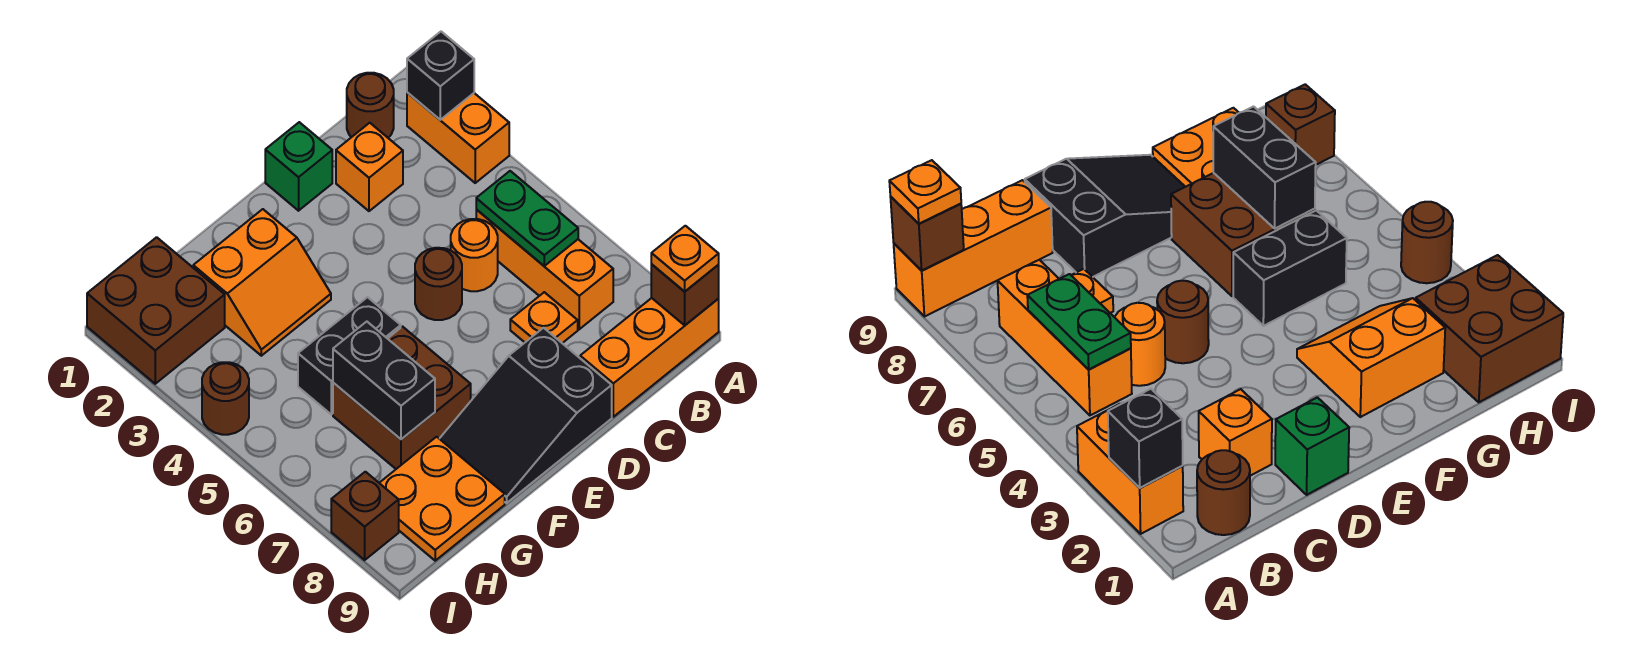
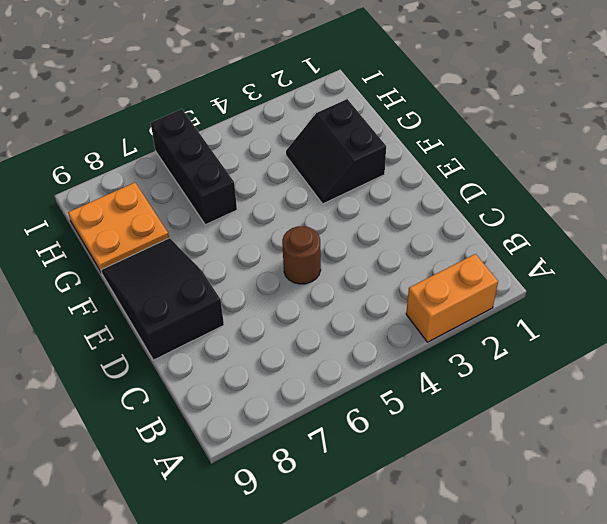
black 2x2 slope [286,99,386,204] -> orange 2x2 slope [193,209,331,356]
black 1x3 brick [151,109,237,225] -> brown 2x2 brick [333,327,471,469]
none -> orange 1x3 brick [580,298,719,417]
none -> brown 1x1 round brick [347,73,394,138]
none -> orange 1x3 brick [476,210,613,329]

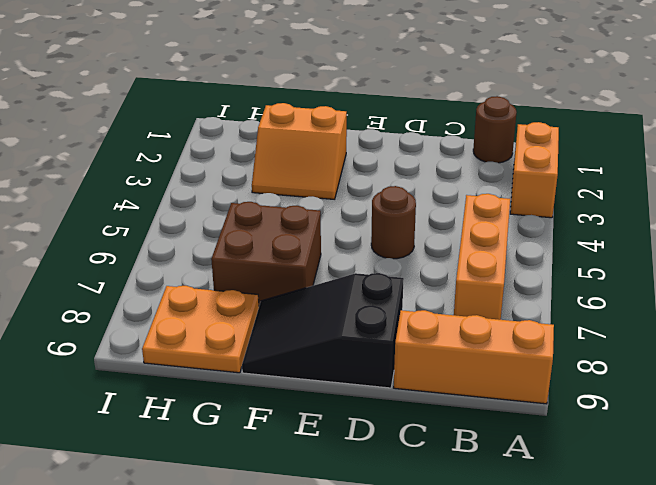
none -> orange 1x1 brick [336,123,403,211]
none -> orange 1x1 round brick [451,219,498,291]
none -> orange 1x1 plate [510,292,578,343]

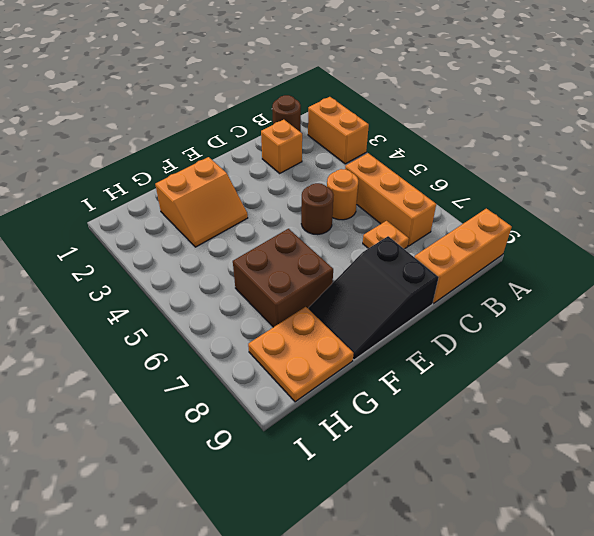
none -> green 1x1 brick [265,122,332,211]
none -> black 1x2 brick [298,297,401,414]
none -> brown 2x2 brick [87,237,225,384]

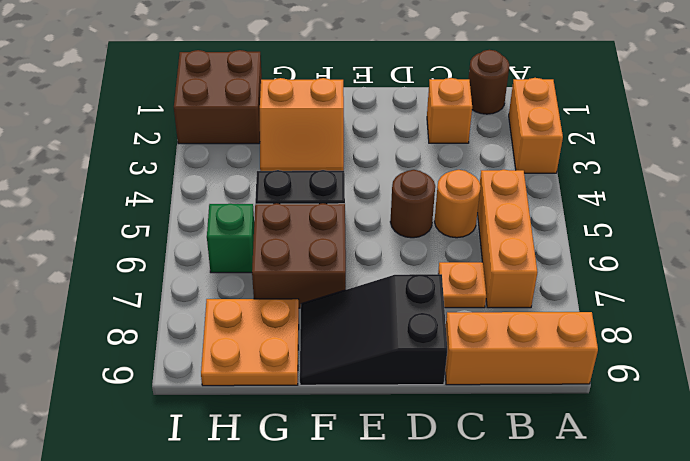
green 1x1 brick [207,204,254,273] -> green 1x1 brick moved to [265,122,332,211]
none -> brown 1x1 round brick [202,362,249,435]
none -> brown 1x1 brick [331,472,399,560]
none -> black 1x1 brick [407,32,474,120]

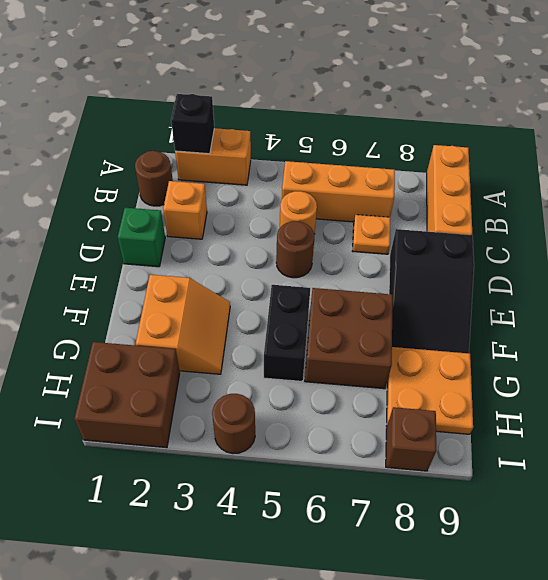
none -> brown 1x1 brick [651,264,719,325]
none -> green 1x2 plate [476,171,578,266]
none -> black 1x2 brick [333,322,435,439]

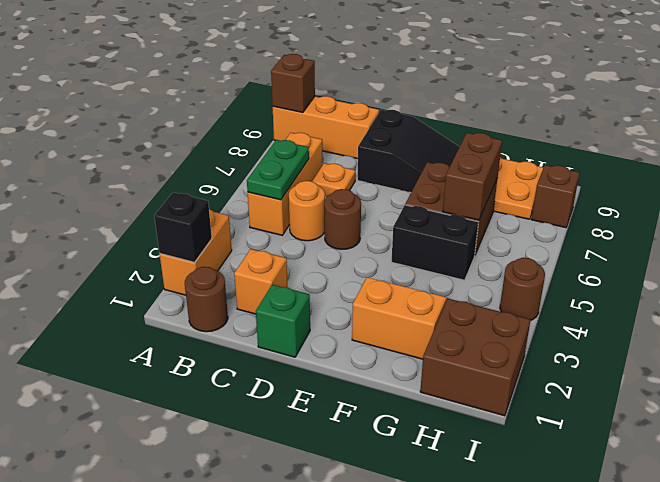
brown 1x2 brick [443,133,502,220] -> black 1x2 brick [333,322,435,439]
none -> orange 1x1 plate [651,226,719,292]

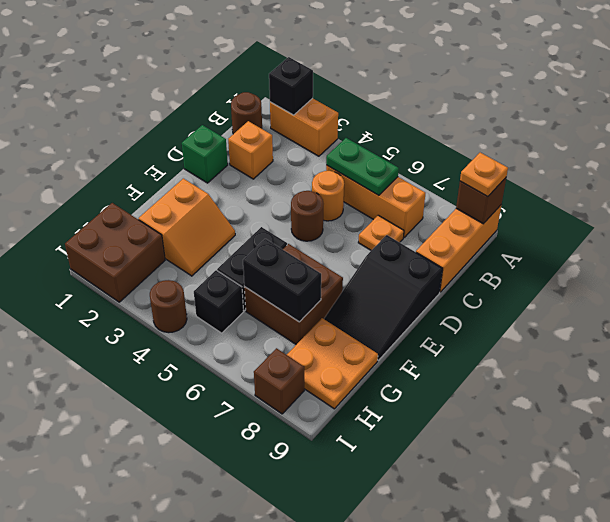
black 1x1 brick [194,270,244,333] -> none

